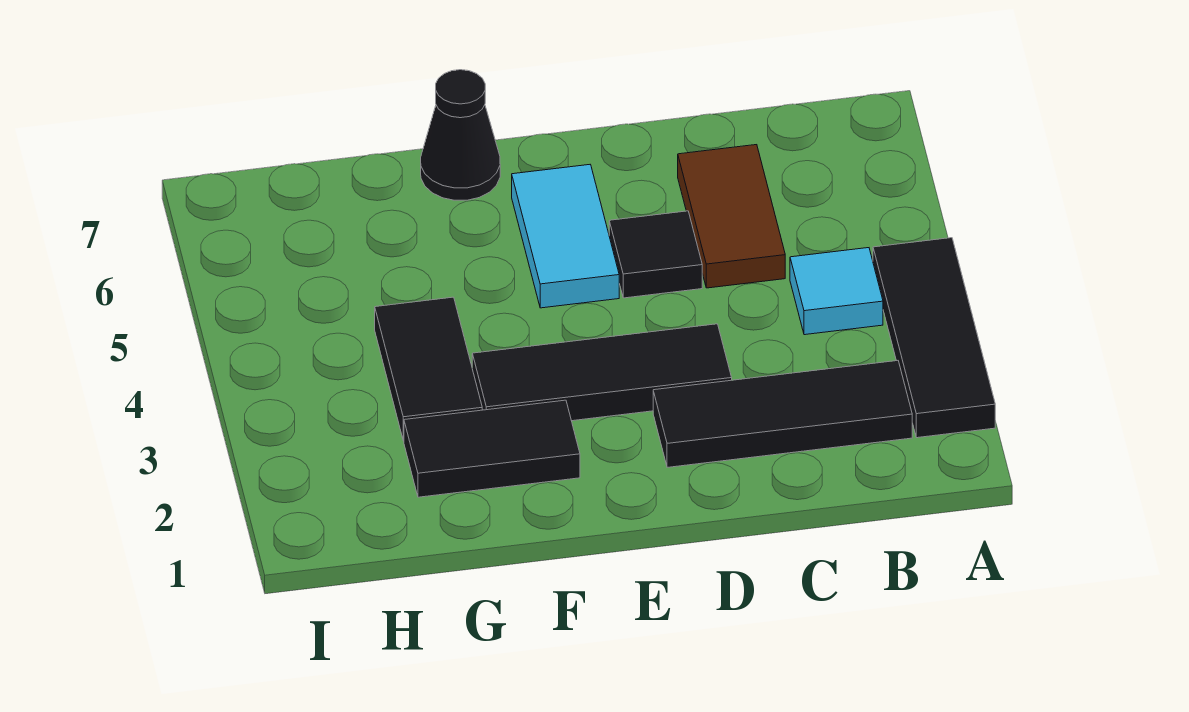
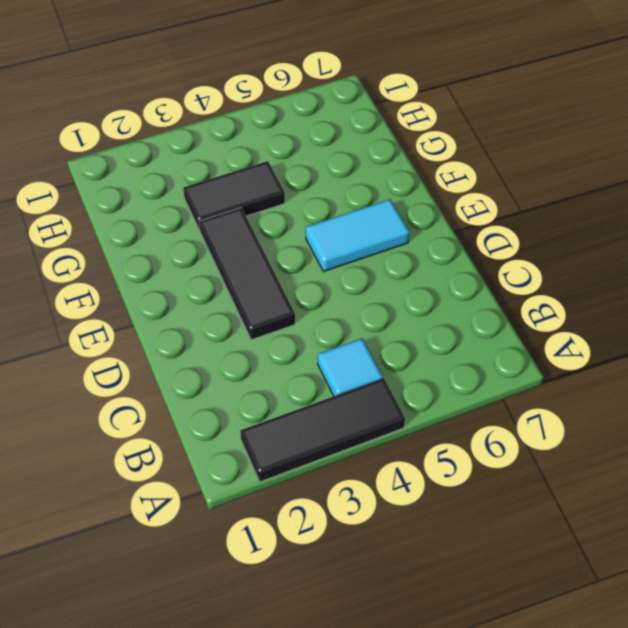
none -> black 1x3 tile [653,361,912,467]
none -> brown 1x2 tile [678,145,785,288]

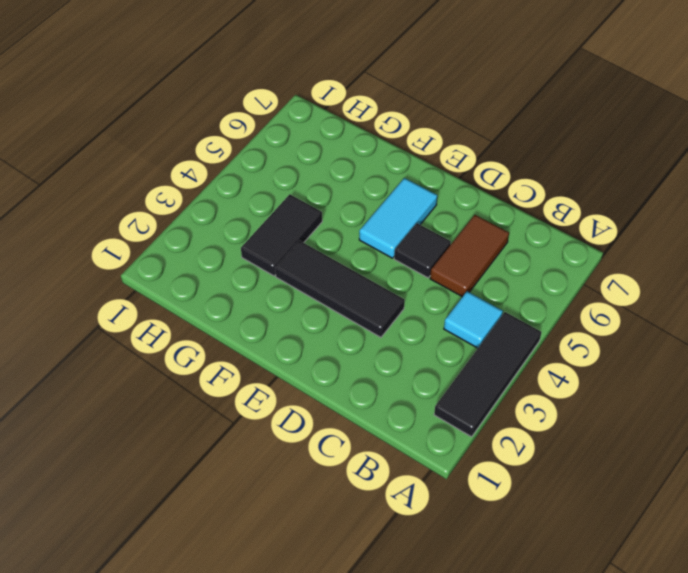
none -> black 1x3 tile [653,361,912,467]
none -> black 1x2 tile [404,400,580,497]

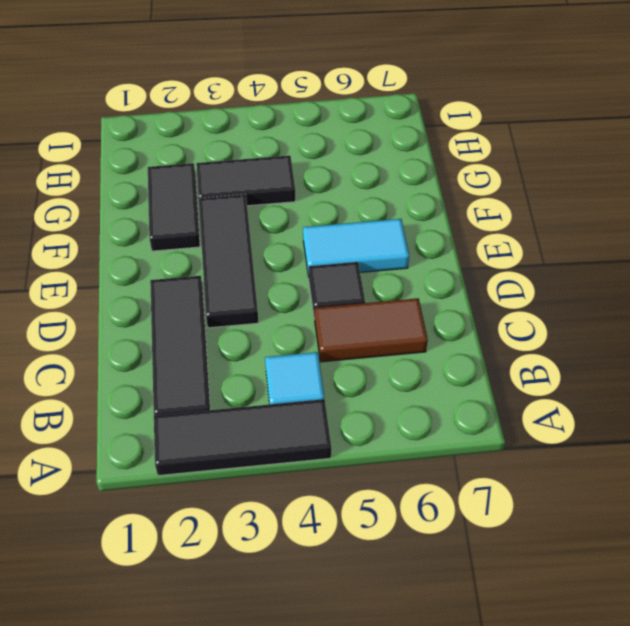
none -> black 1x1 cone [421,70,500,200]

